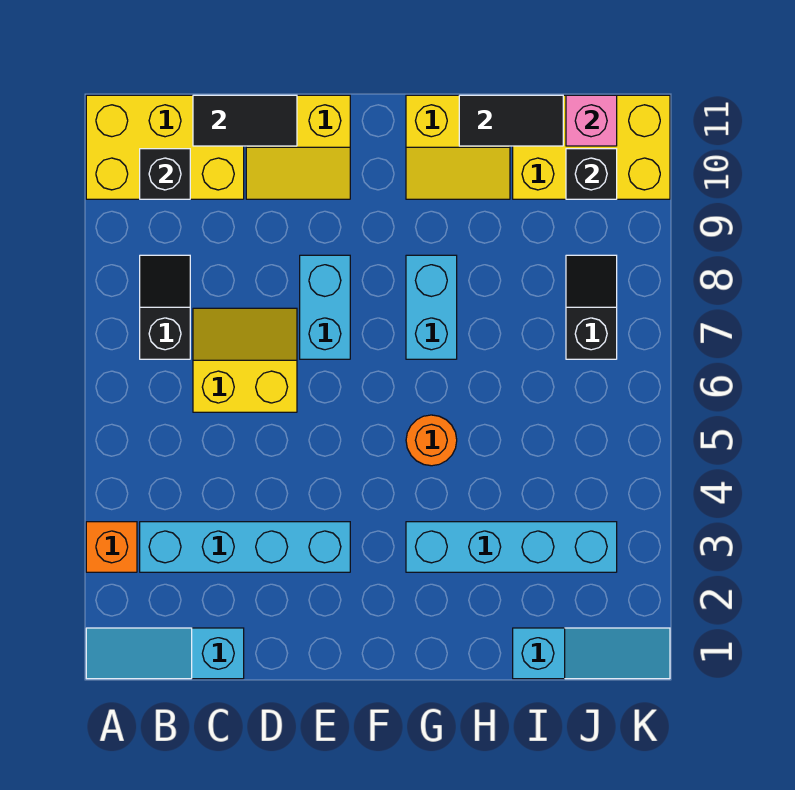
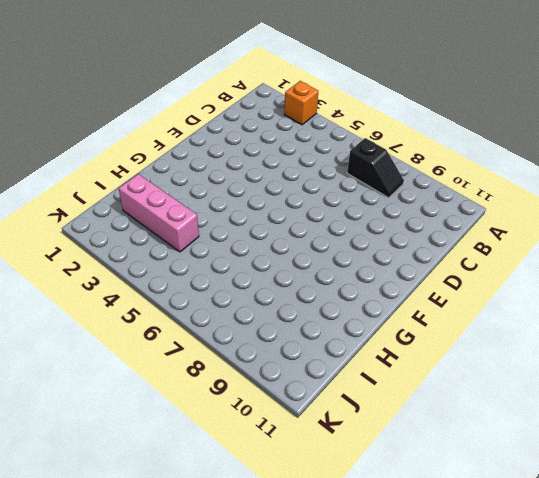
pink 1x3 brick [118,174,199,252] -> cyan 1x4 brick [406,522,617,572]
none -> cyan 1x3 slope [86,628,244,679]
none -> yellow 2x3 brick [86,95,244,199]
none -> cyan 1x4 brick [140,522,350,572]

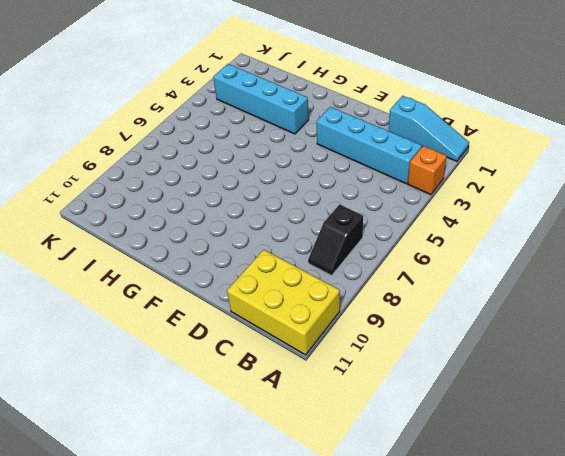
none -> yellow 2x2 slope [193,308,297,412]
none -> yellow 2x2 slope [246,95,350,199]
none -> cyan 1x2 brick [300,255,350,359]

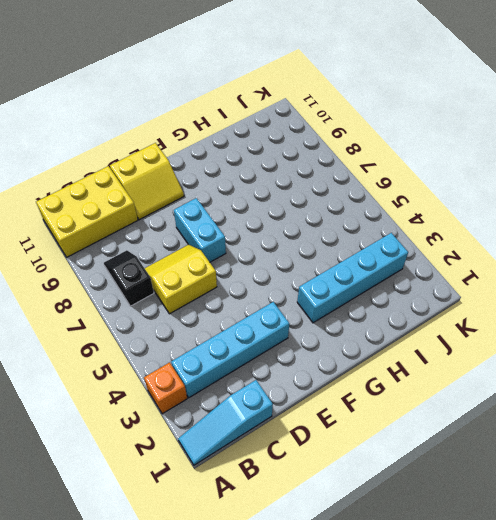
none -> orange 1x1 round brick [406,415,457,466]
none -> cyan 1x2 brick [406,255,457,359]
none -> yellow 2x2 slope [406,95,510,199]

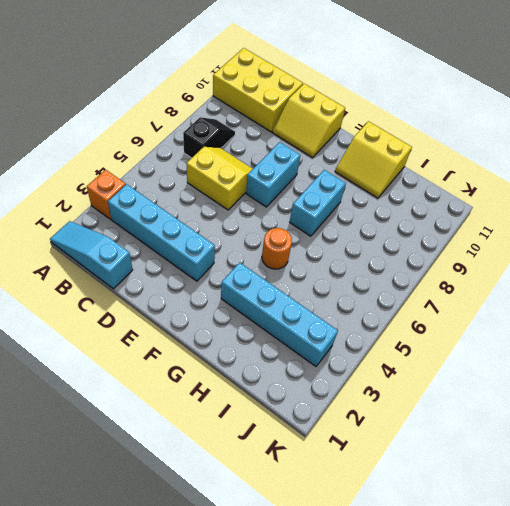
none -> cyan 1x3 slope [513,628,670,679]
none -> yellow 2x3 brick [513,95,670,199]
none -> black 1x2 slope [566,255,617,359]

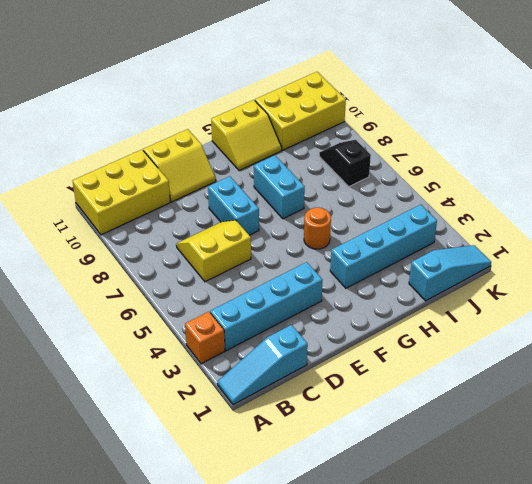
none -> black 1x2 slope [140,255,190,359]
none -> black 1x1 brick [140,149,190,199]
none -> black 1x2 tile [193,95,297,146]

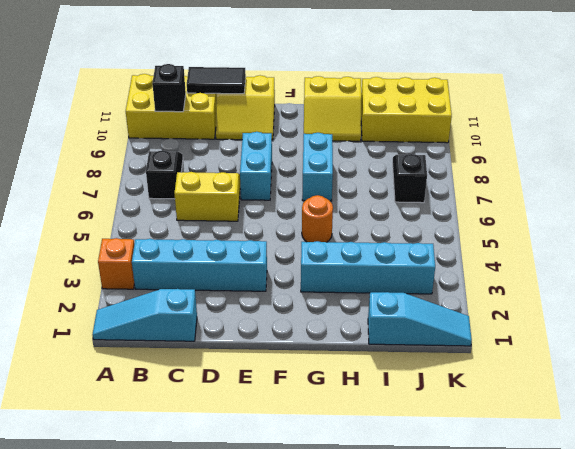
none -> black 1x2 tile [459,95,563,146]
none -> black 1x1 brick [566,149,617,199]
none -> pink 1x1 brick [566,95,617,146]

